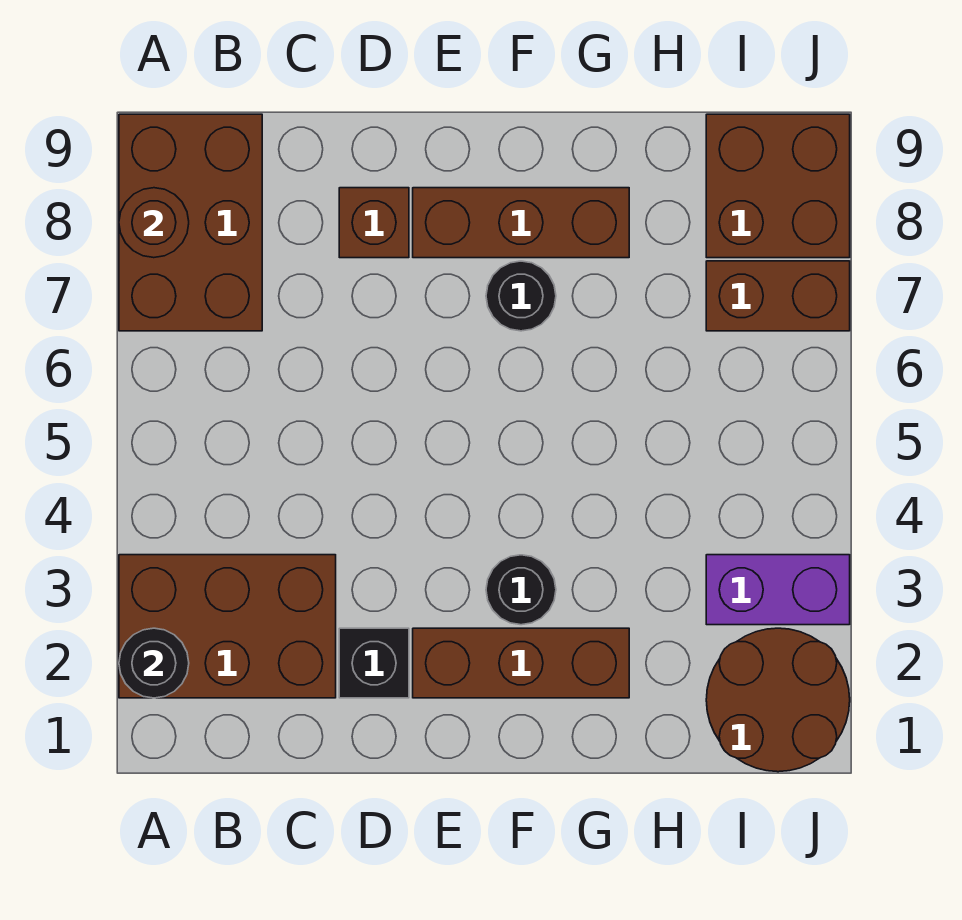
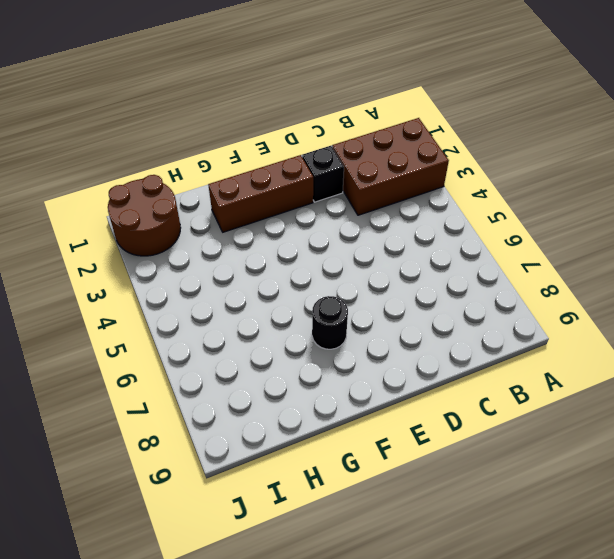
none -> brown 2x3 brick [119,114,262,331]
none -> brown 1x1 brick [339,188,409,258]
none -> brown 1x3 brick [413,188,629,258]

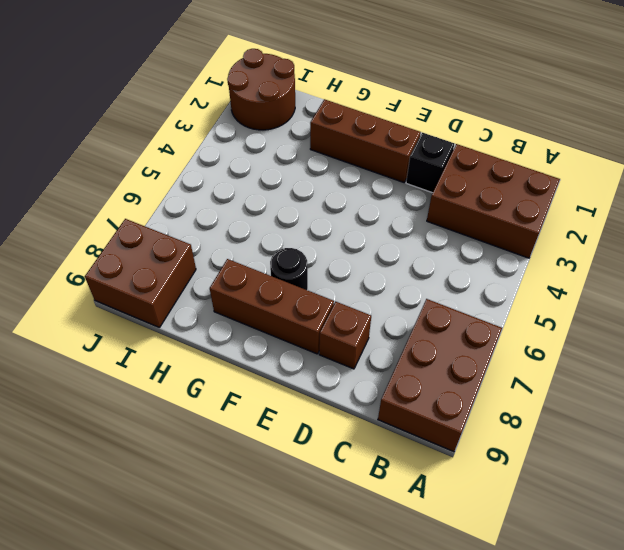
none -> black 1x1 round brick [486,555,556,625]
none -> purple 1x2 brick [706,555,850,625]
none -> brown 1x2 brick [706,261,850,331]

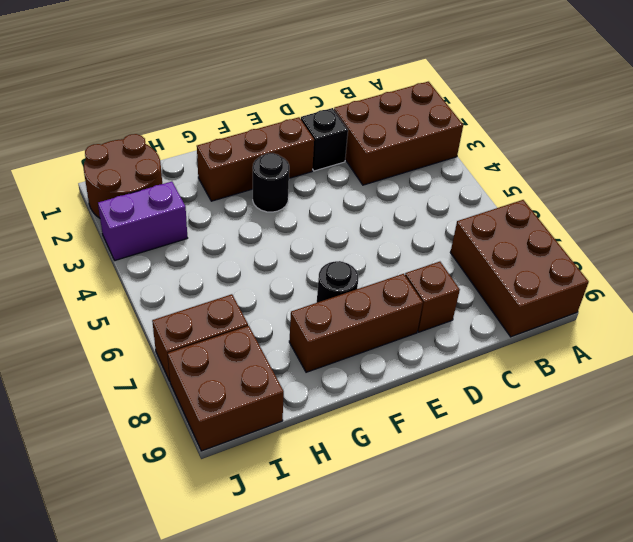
none -> black 1x1 round brick [119,628,189,698]
none -> brown 1x1 round brick [119,188,189,258]

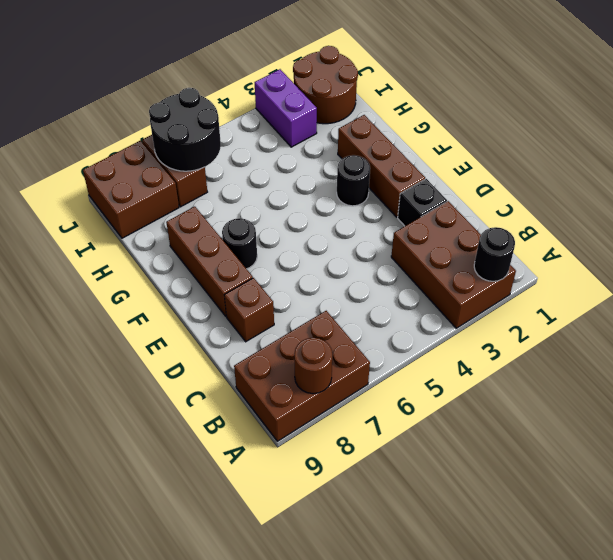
black 2x2 round brick [149,88,221,171] -> none

